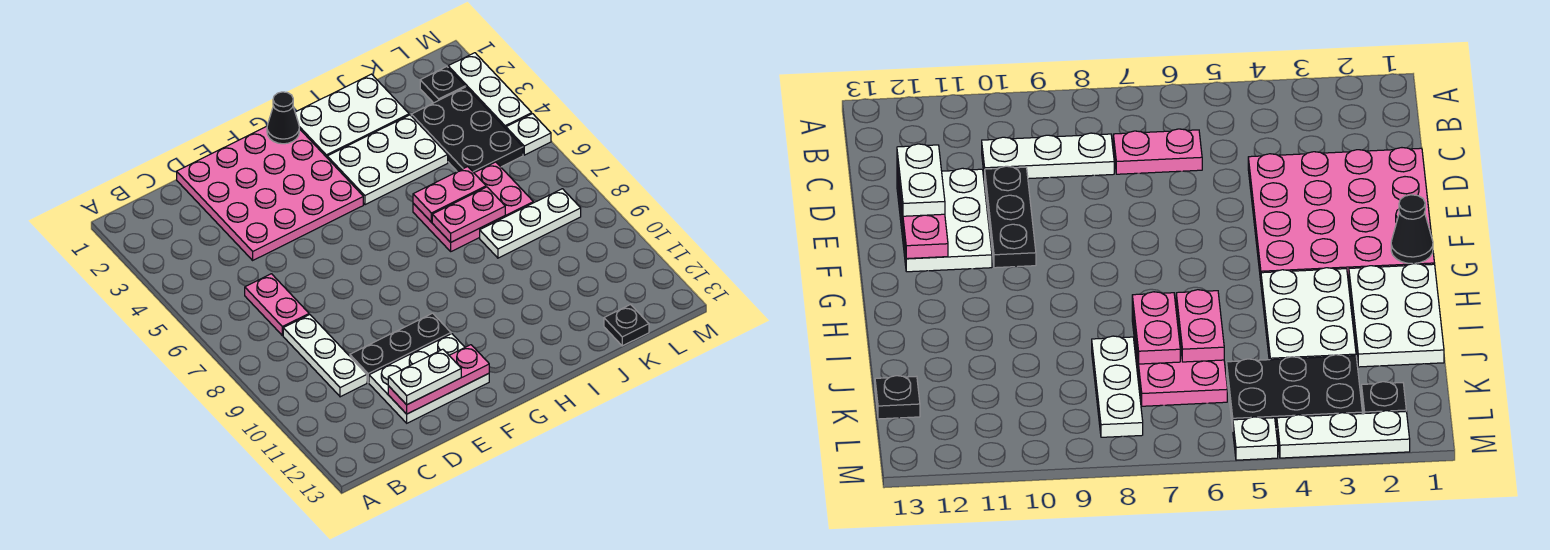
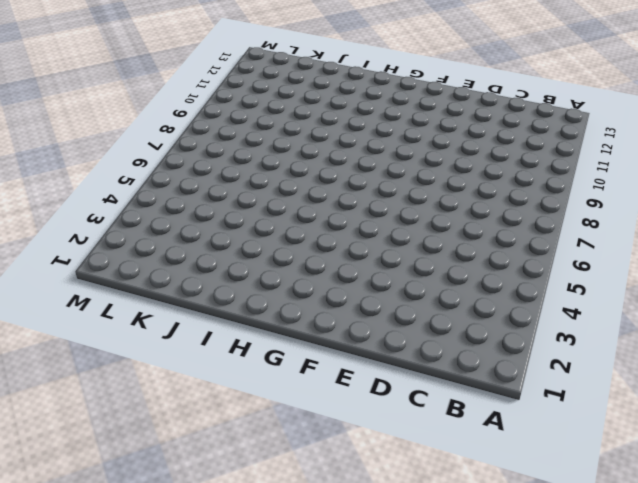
none -> pink 1x2 plate [245,274,309,336]
none -> white 1x3 plate [283,315,367,397]
none -> pink 4x4 plate [177,126,363,260]

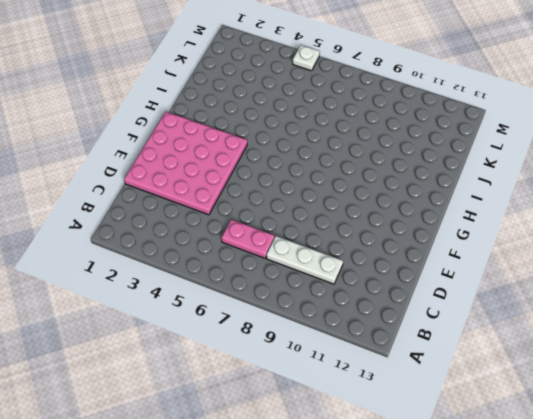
none -> black 1x3 plate [350,313,451,383]
none -> white 2x3 plate [369,334,489,423]
none -> white 2x3 plate [295,74,409,157]

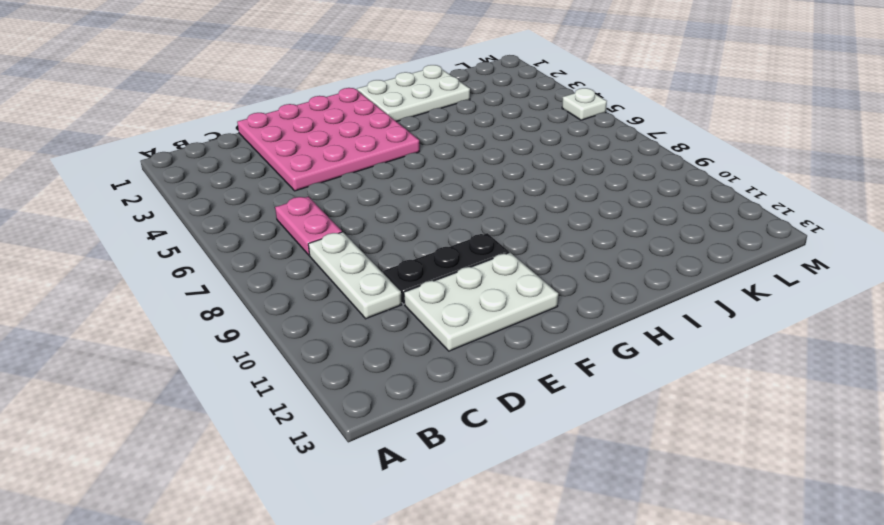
none -> white 2x3 plate [327,115,448,205]
none -> pink 2x3 plate [413,162,533,251]
none -> white 1x3 plate [480,189,581,258]

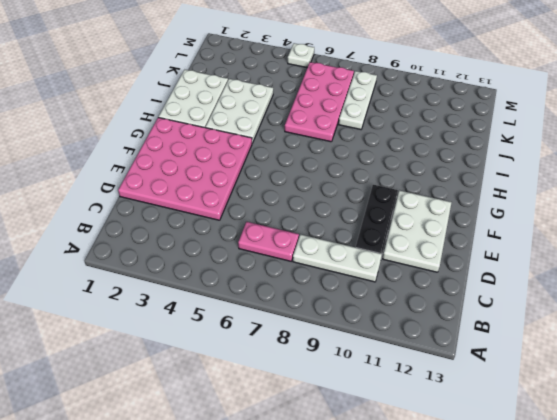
pink 2x4 plate [285,62,354,142] -> pink 2x3 plate [413,162,533,251]
none -> black 2x3 plate [411,87,523,172]
none -> black 1x1 plate [604,305,649,346]
none -> black 1x1 plate [420,67,465,103]

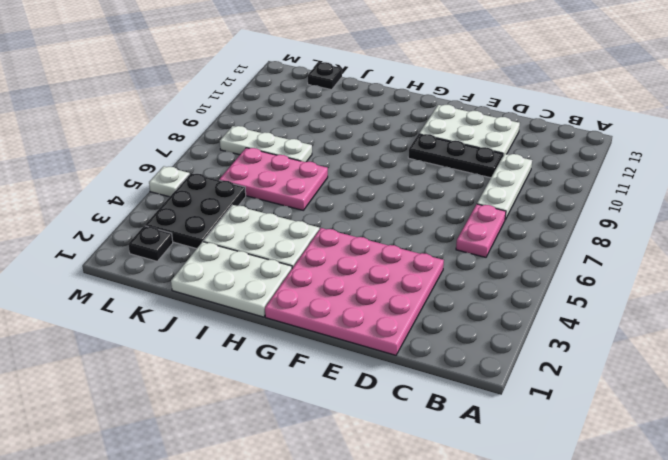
none -> white 1x3 plate [448,53,532,128]
none -> pink 1x3 plate [388,345,489,414]
none -> black 1x1 cone [267,92,299,144]

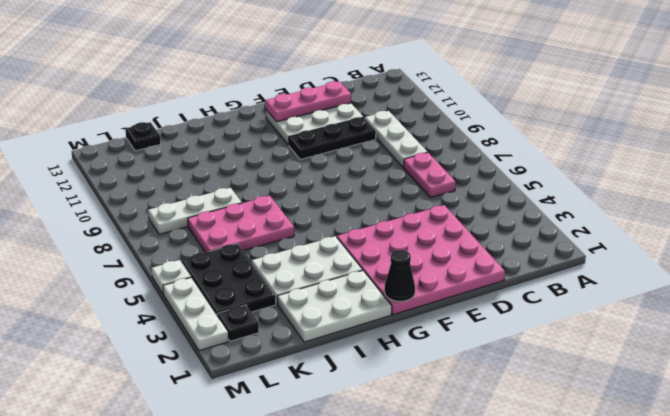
none -> pink 1x2 plate [413,167,486,222]
none -> pink 1x2 plate [432,187,505,242]
none -> white 1x2 plate [388,349,461,405]

